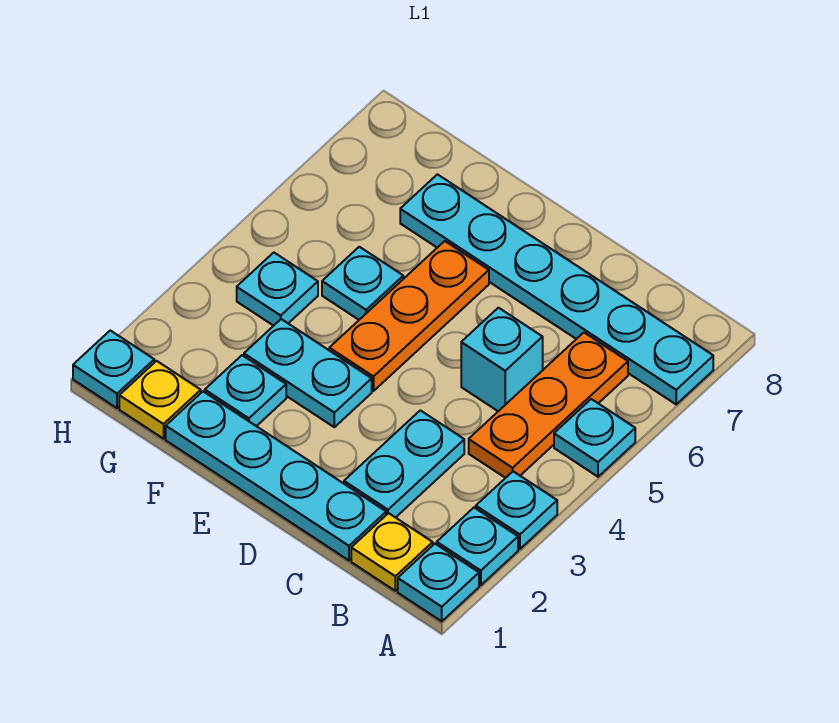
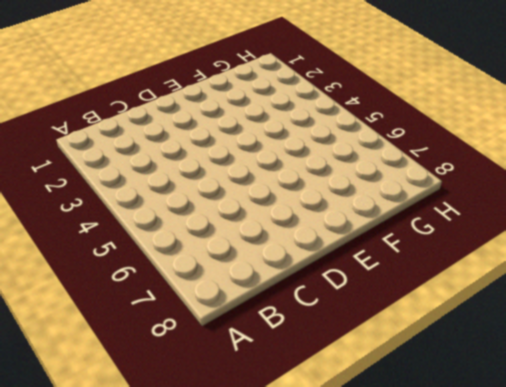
none -> cyan 1x1 plate [398,544,479,621]
none -> cyan 1x1 plate [437,508,518,585]
none -> cyan 1x1 plate [476,471,557,549]

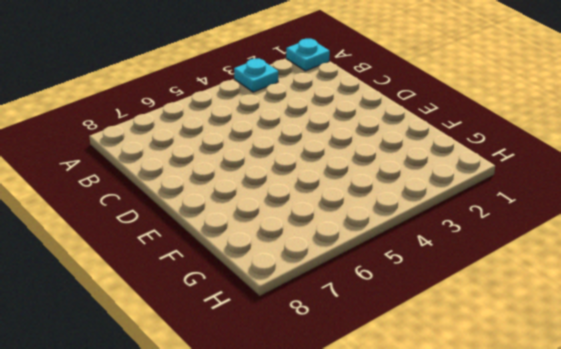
none -> cyan 1x1 plate [437,508,518,585]
none -> cyan 1x1 plate [554,399,635,477]
none -> cyan 1x6 plate [400,174,713,404]

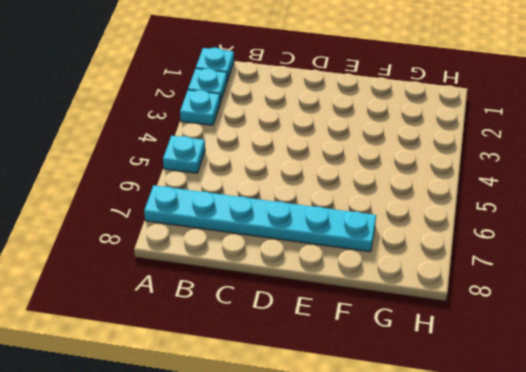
none -> yellow 1x1 plate [351,513,433,591]
none -> orange 1x3 plate [469,333,628,478]
none -> cyan 1x4 plate [166,392,386,560]

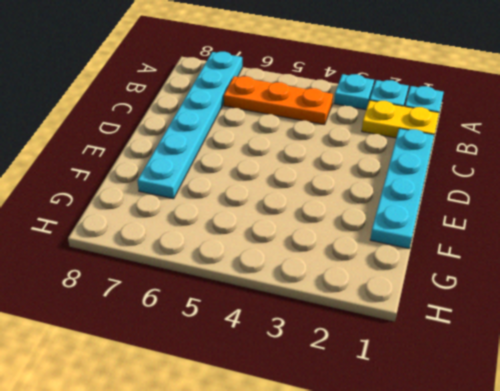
yellow 1x2 plate [362,100,439,138] -> yellow 1x1 plate [351,513,433,591]
none -> cyan 1x1 plate [554,399,635,477]
none -> cyan 1x2 plate [344,410,464,518]
none -> cyan 1x1 brick [461,308,543,411]

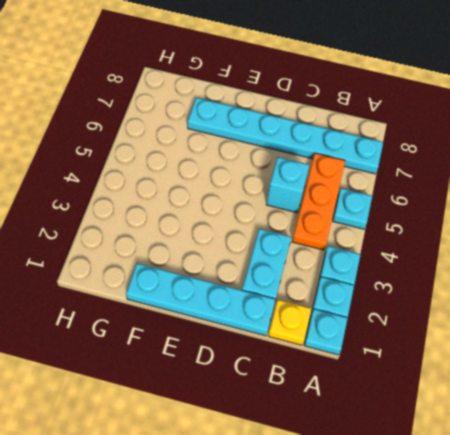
none -> cyan 1x2 plate [244,319,372,427]
none -> orange 1x3 plate [329,241,489,391]
none -> cyan 1x1 plate [205,355,286,426]

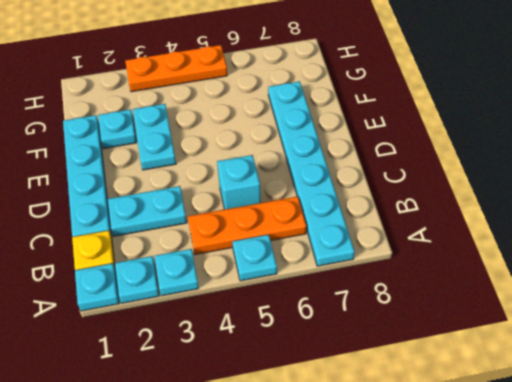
orange 1x3 plate [126,45,227,92] -> orange 1x3 plate moved to [329,241,489,391]
none -> cyan 1x1 plate [322,247,403,320]
none -> yellow 1x1 plate [119,361,201,439]
none -> cyan 1x1 plate [237,253,318,326]

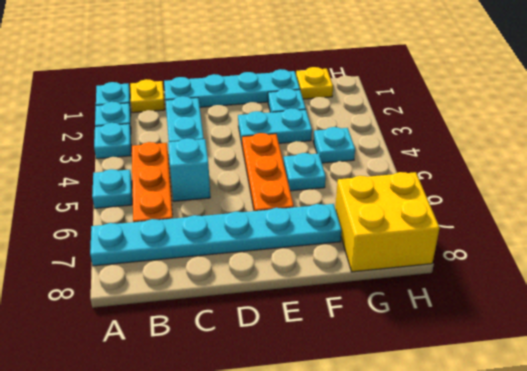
yellow 2x2 brick [335,172,440,272] -> none
none -> cyan 1x1 plate [73,330,154,408]

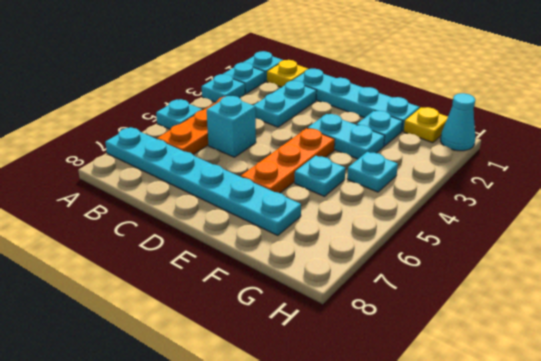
cyan 1x1 cone [441,93,475,151] -> cyan 1x1 plate [73,330,154,408]

